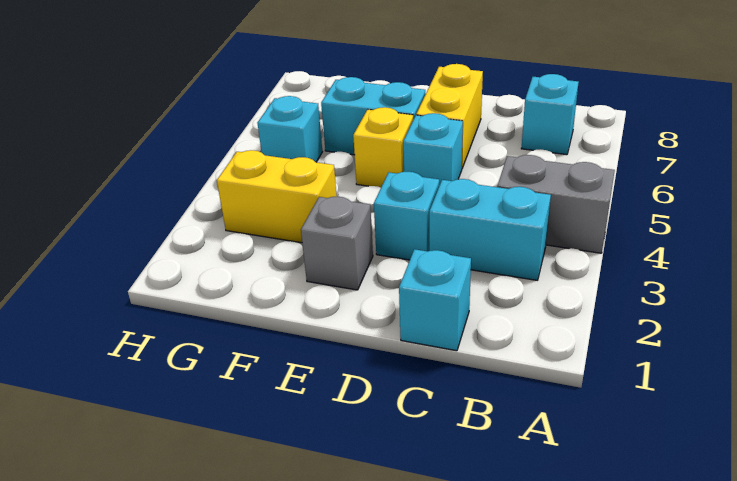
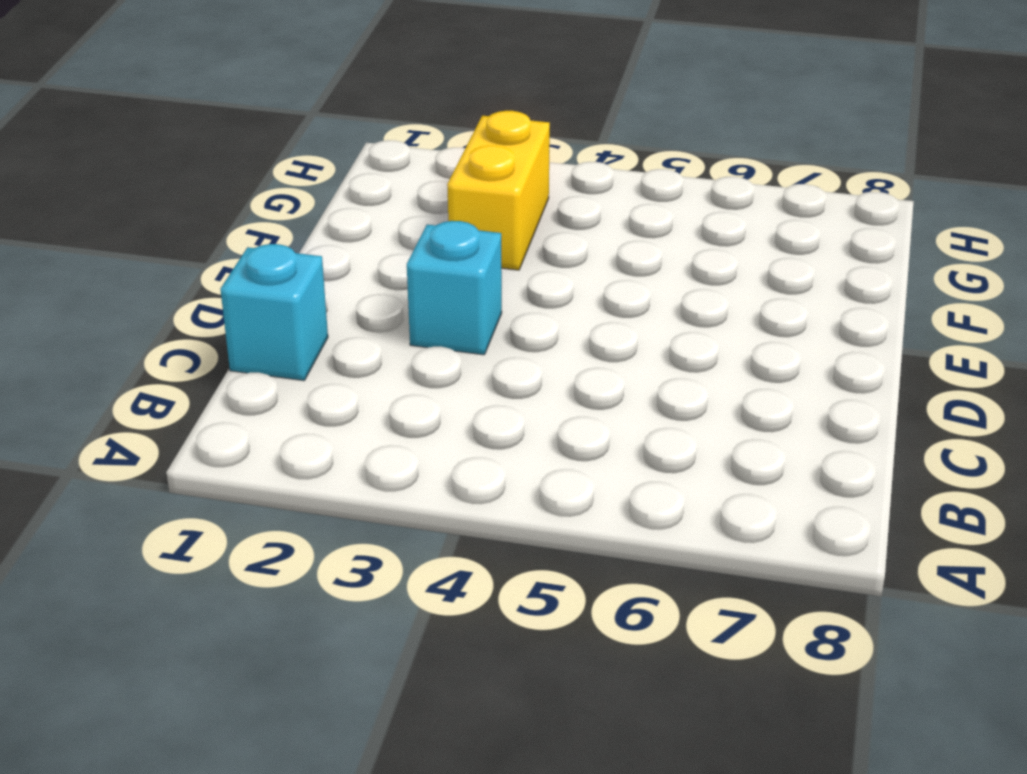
none -> grey 1x2 brick [497,155,615,253]
none -> cyan 1x2 brick [429,179,551,280]
none -> cyan 1x1 brick [521,74,579,155]

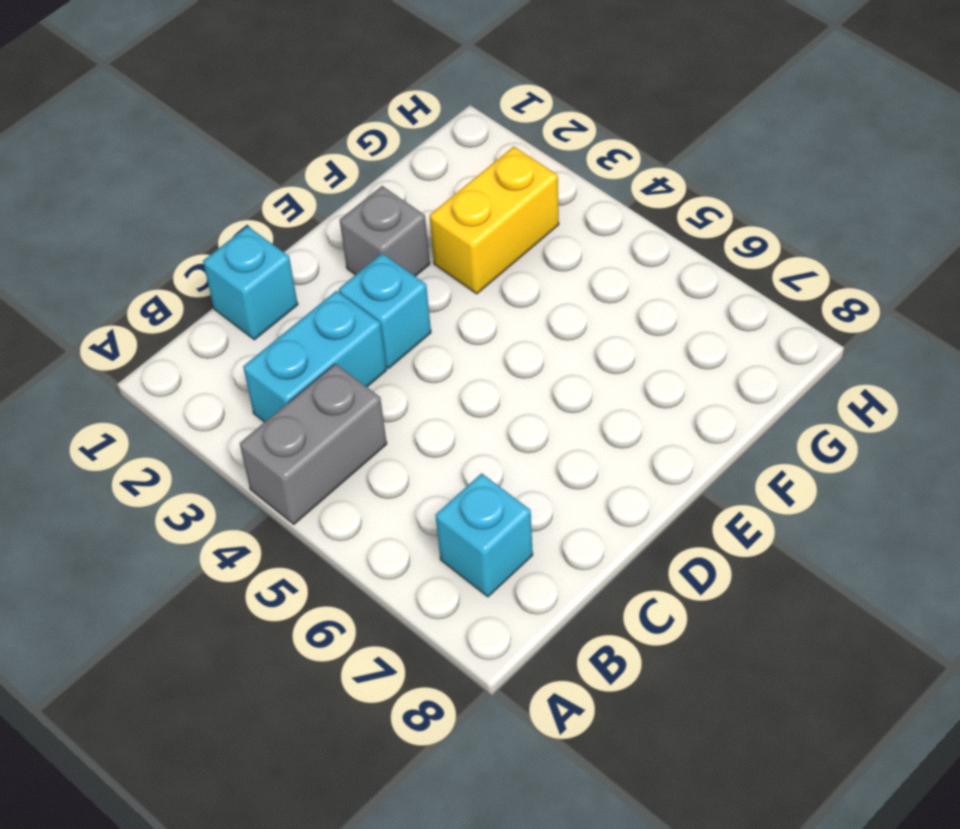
none -> cyan 1x1 brick [403,113,463,185]
none -> yellow 1x2 brick [416,64,483,168]
none -> yellow 1x1 brick [353,107,413,188]

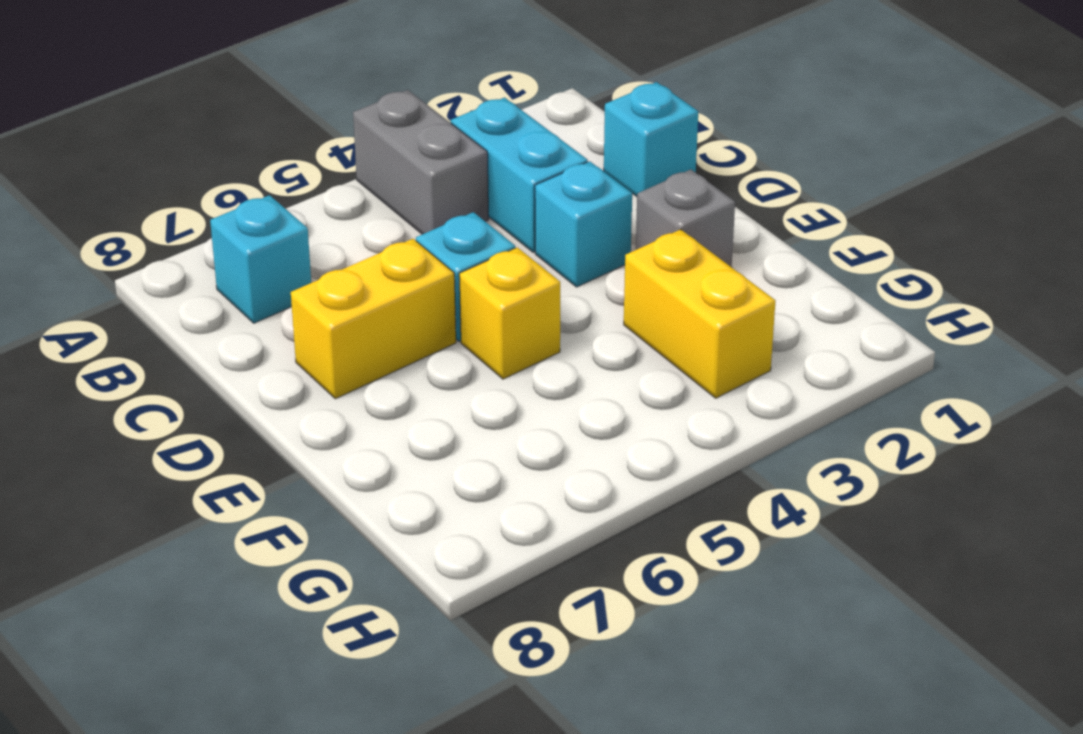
none -> cyan 1x2 brick [321,77,426,155]
none -> cyan 1x1 brick [258,96,322,162]

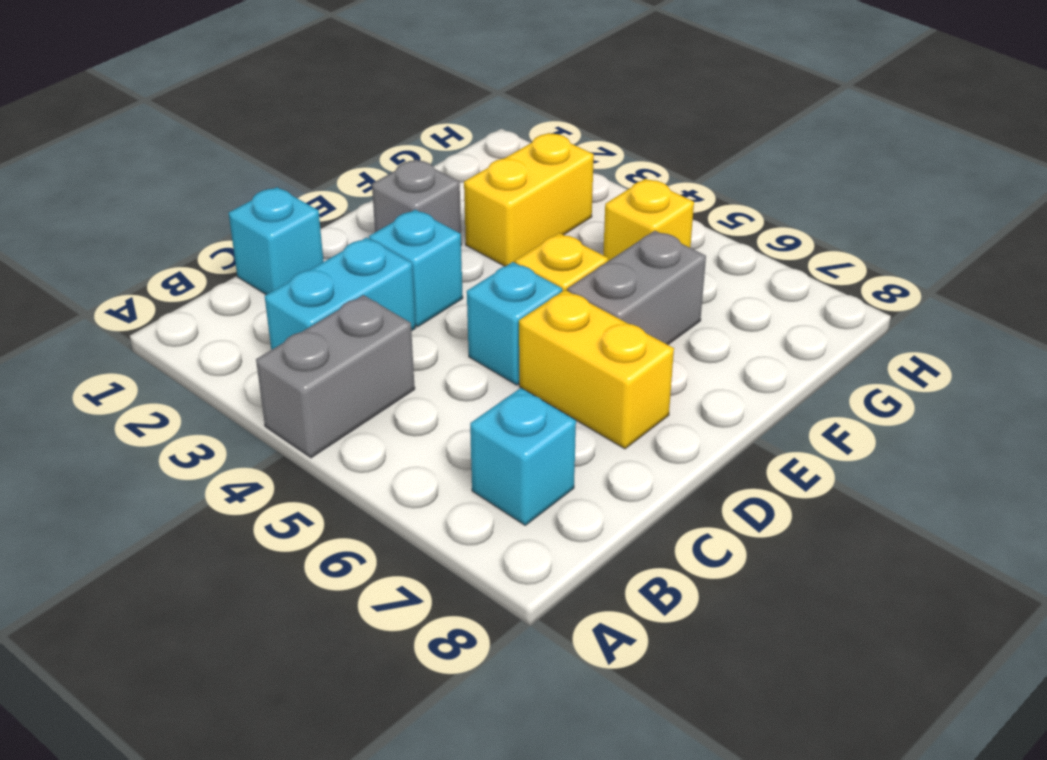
grey 1x2 brick [567,231,706,345] -> cyan 1x2 brick [321,77,426,155]
yellow 1x1 brick [603,179,694,261] -> cyan 1x1 brick [258,96,322,162]

